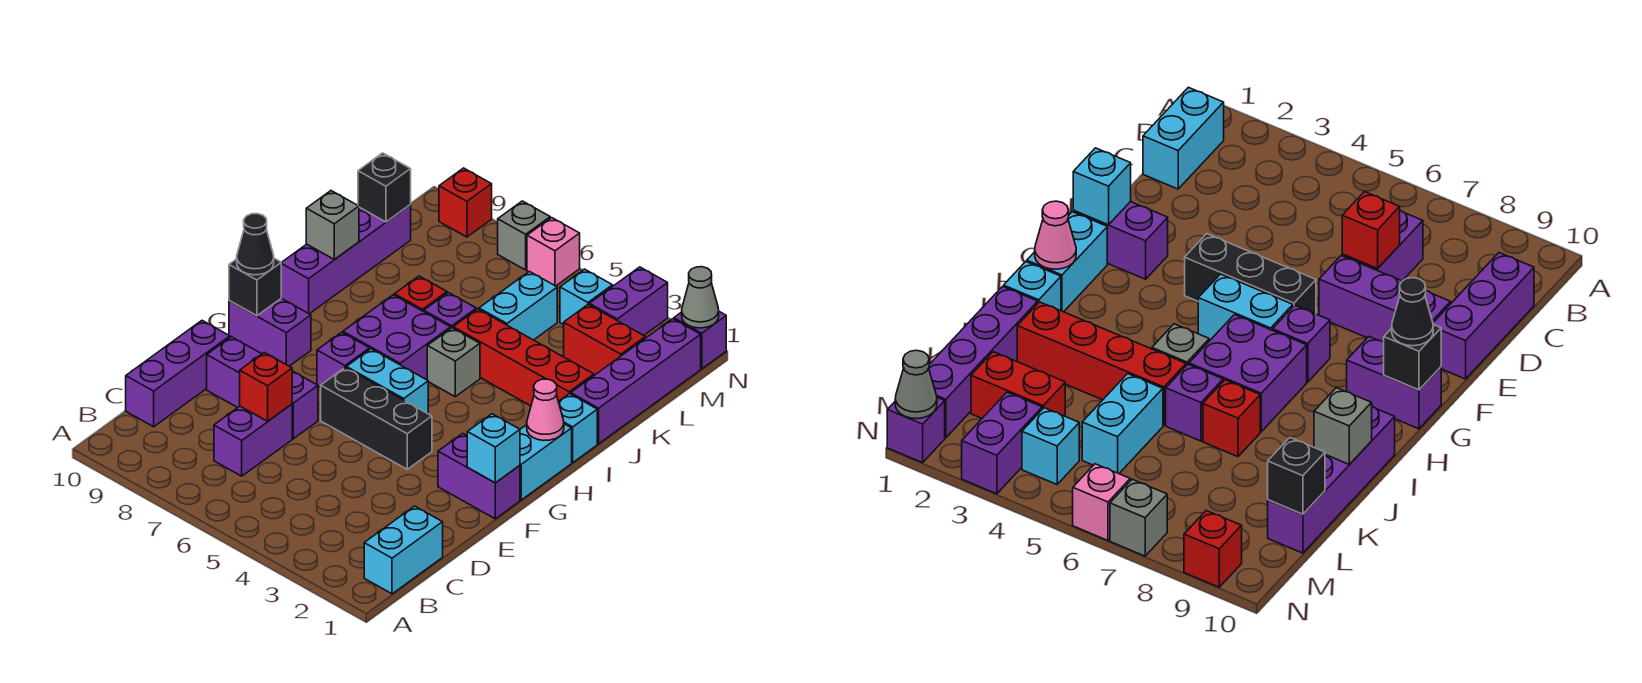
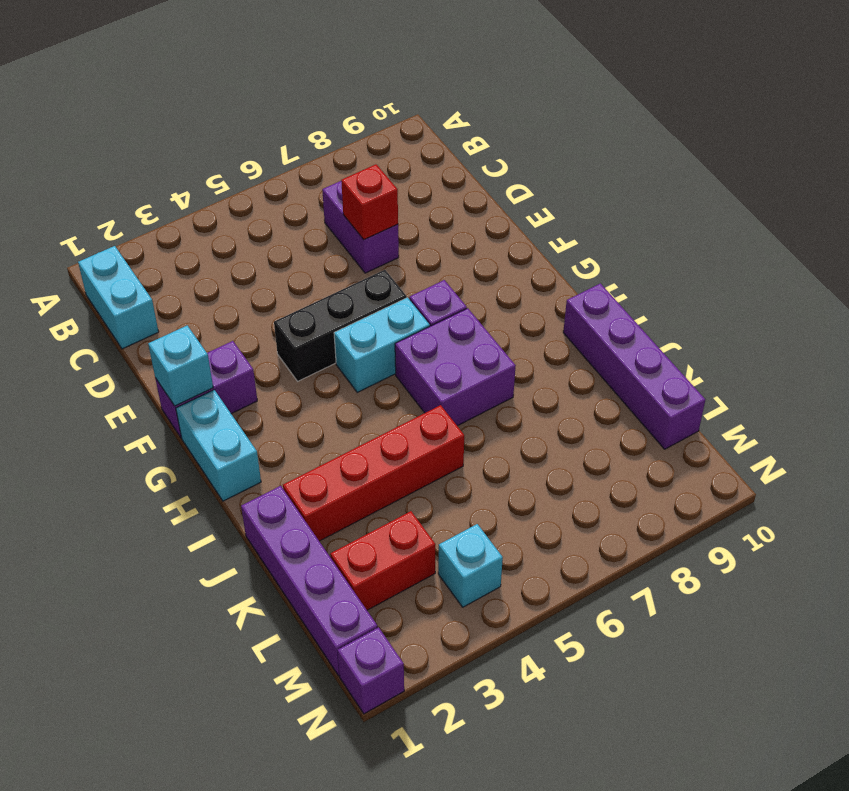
none -> purple 1x3 brick [126,321,230,427]
none -> purple 1x3 brick [207,337,318,439]
none -> purple 1x2 brick [229,298,311,366]
none -> cyan 1x1 brick [558,394,597,462]

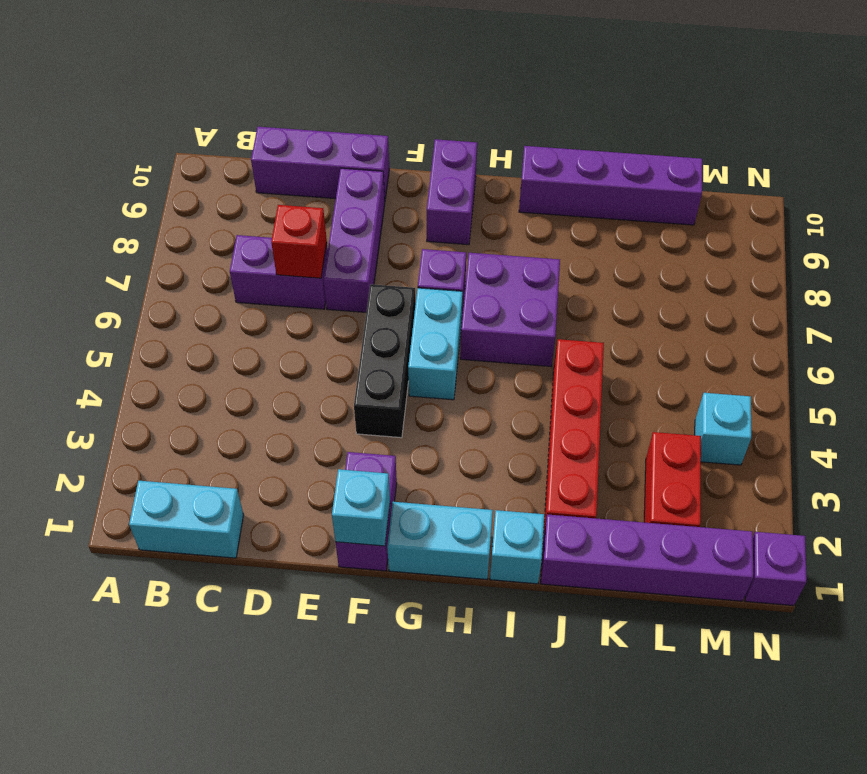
none -> grey 1x1 brick [427,328,480,397]
none -> purple 1x1 brick [424,293,476,328]
none -> red 1x1 brick [394,276,447,312]
none -> cyan 1x2 brick [479,272,557,340]

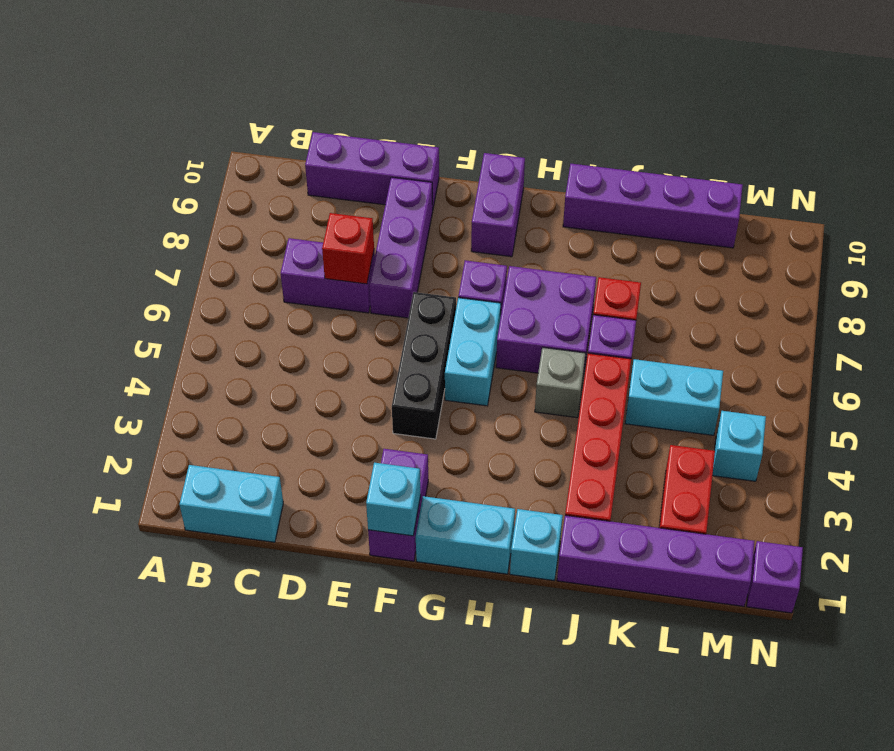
none -> purple 1x2 brick [589,267,668,335]
none -> pink 1x1 brick [527,218,580,286]
none -> grey 1x1 brick [498,201,550,270]
none -> red 1x1 brick [439,168,492,237]

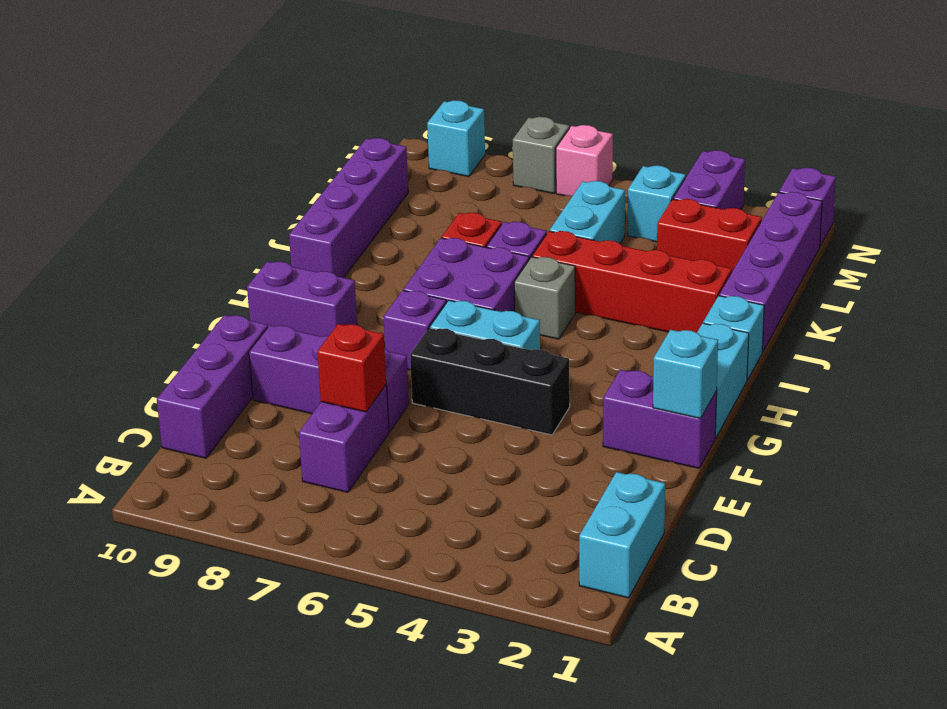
cyan 1x1 brick [427,100,485,177] -> red 1x1 brick [439,168,492,237]
none -> black 1x1 brick [229,258,281,316]
none -> pink 1x1 cone [527,379,564,441]
none -> grey 1x1 brick [306,191,359,260]
none -> black 1x1 brick [358,153,411,222]

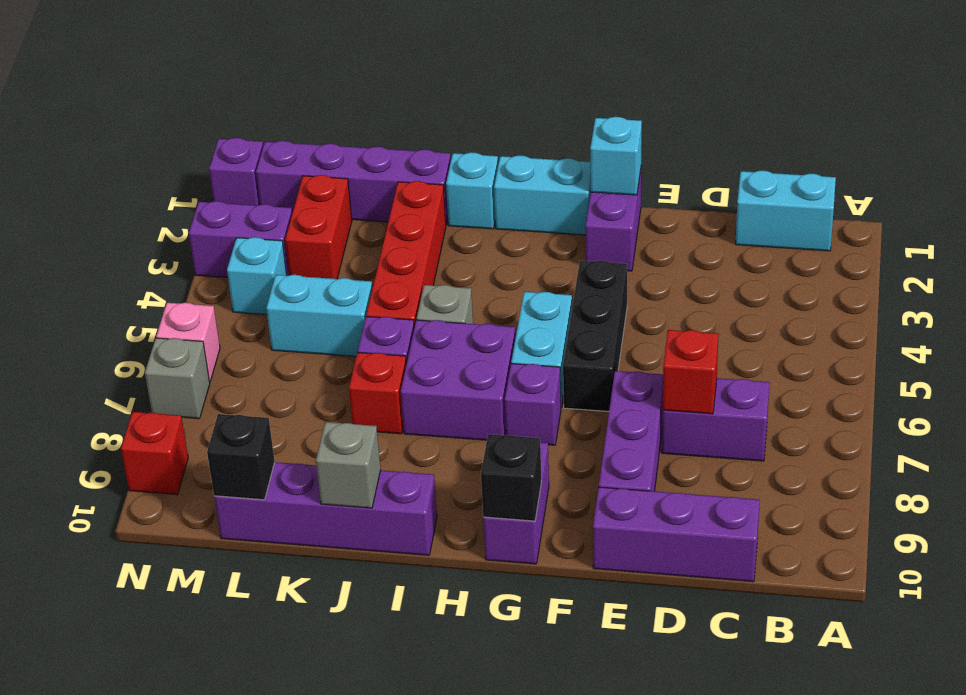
none -> pink 1x1 cone [527,379,564,441]
none -> grey 1x1 cone [682,267,719,328]
none -> black 1x1 cone [237,214,274,275]

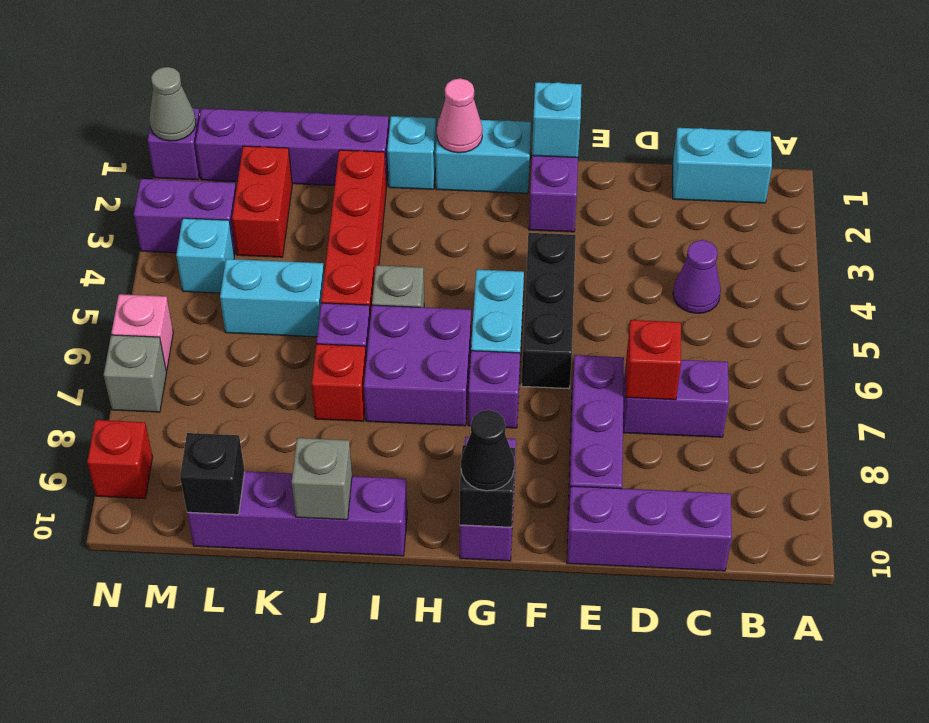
purple 1x1 cone [673,240,721,313] -> none

